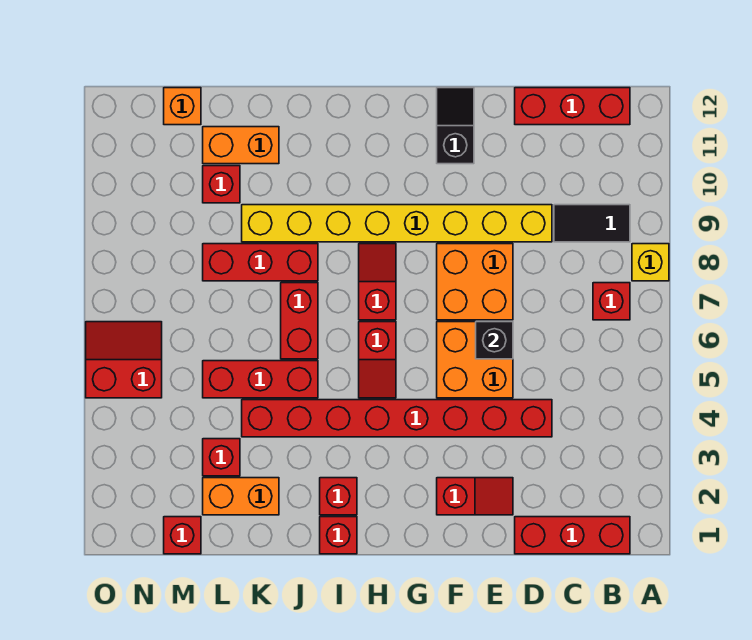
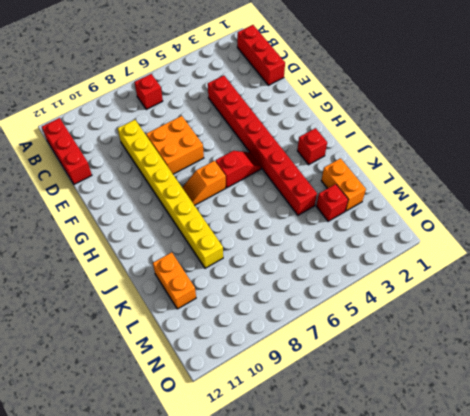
orange 1x2 slope [182,161,226,205] -> red 1x2 slope [359,244,396,320]
none -> yellow 1x1 brick [632,244,669,281]
none -> black 1x2 tile [554,205,630,242]
none -> red 1x2 slope [437,478,513,515]

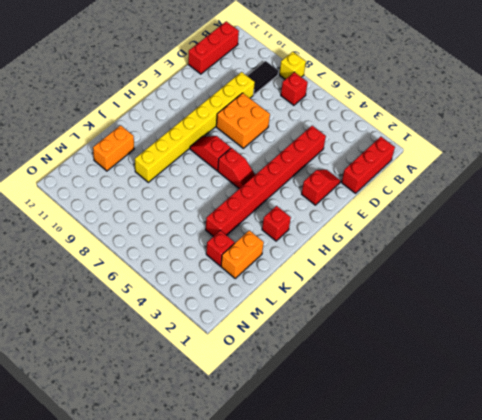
none -> orange 2x2 brick [437,322,513,398]
none -> black 1x2 slope [437,88,474,164]
none -> red 1x1 brick [320,517,357,554]

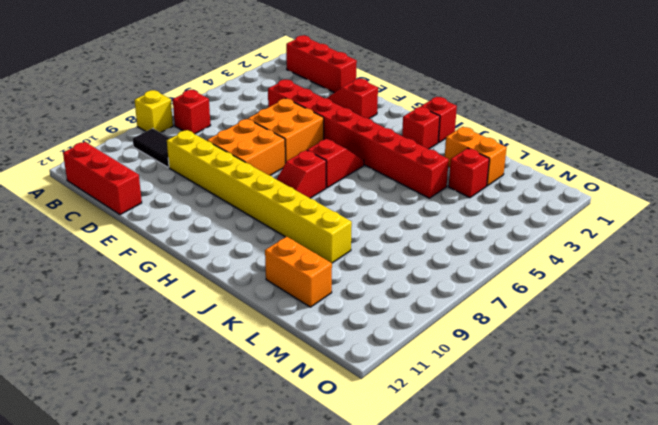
none -> black 1x2 slope [437,88,474,164]
none -> red 1x3 brick [203,361,318,398]
none -> red 1x2 brick [281,283,318,359]

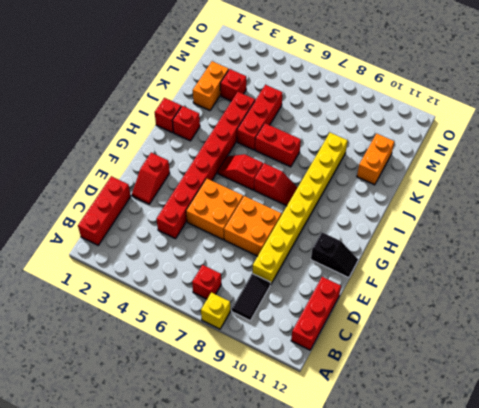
none -> red 1x3 brick [203,244,318,281]
none -> red 1x1 brick [203,166,240,203]
none -> red 1x1 brick [164,517,201,554]

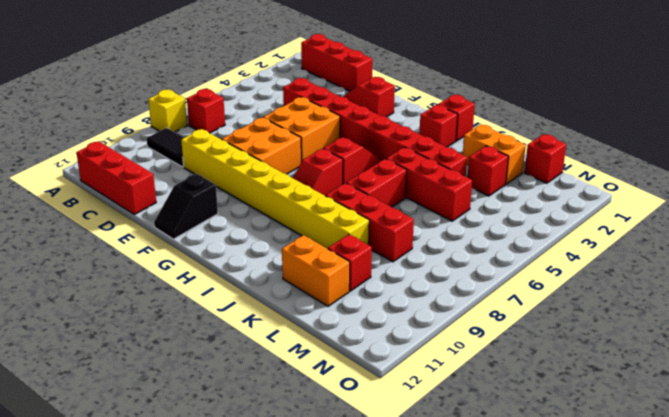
none -> orange 1x1 brick [164,88,201,125]
none -> red 2x2 slope [86,322,162,398]
none -> black 1x1 brick [476,322,513,359]

